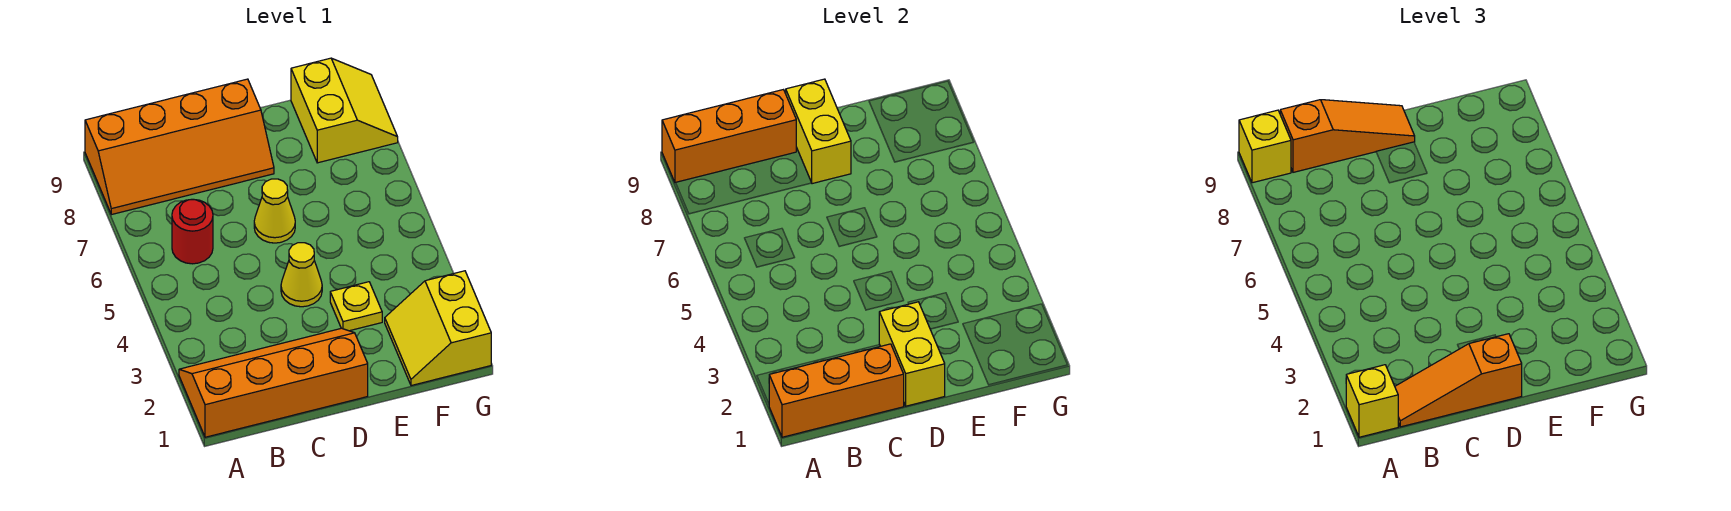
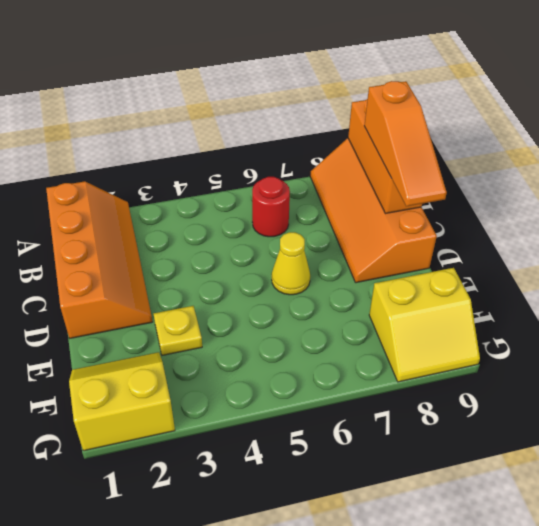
none -> yellow 1x1 cone [281,243,322,307]
none -> orange 1x3 brick [769,344,904,437]
none -> yellow 1x2 brick [879,302,945,406]

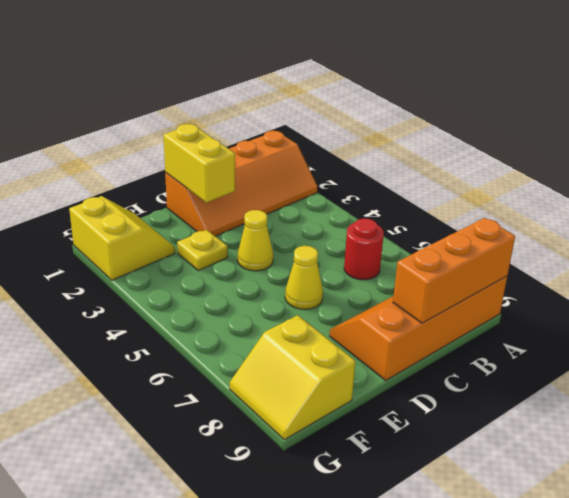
none -> orange 1x3 brick [769,344,904,437]
none -> yellow 1x2 brick [786,79,851,184]
none -> yellow 1x1 brick [1346,365,1398,437]

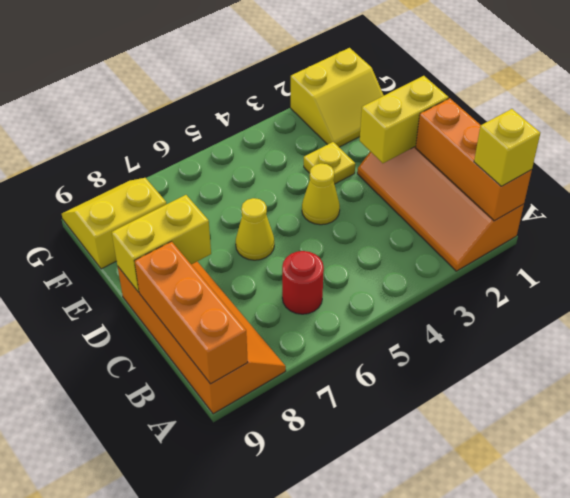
none -> yellow 1x1 brick [1239,110,1291,183]
none -> orange 1x3 slope [1395,334,1522,427]
none -> orange 1x3 slope [1280,100,1415,172]

